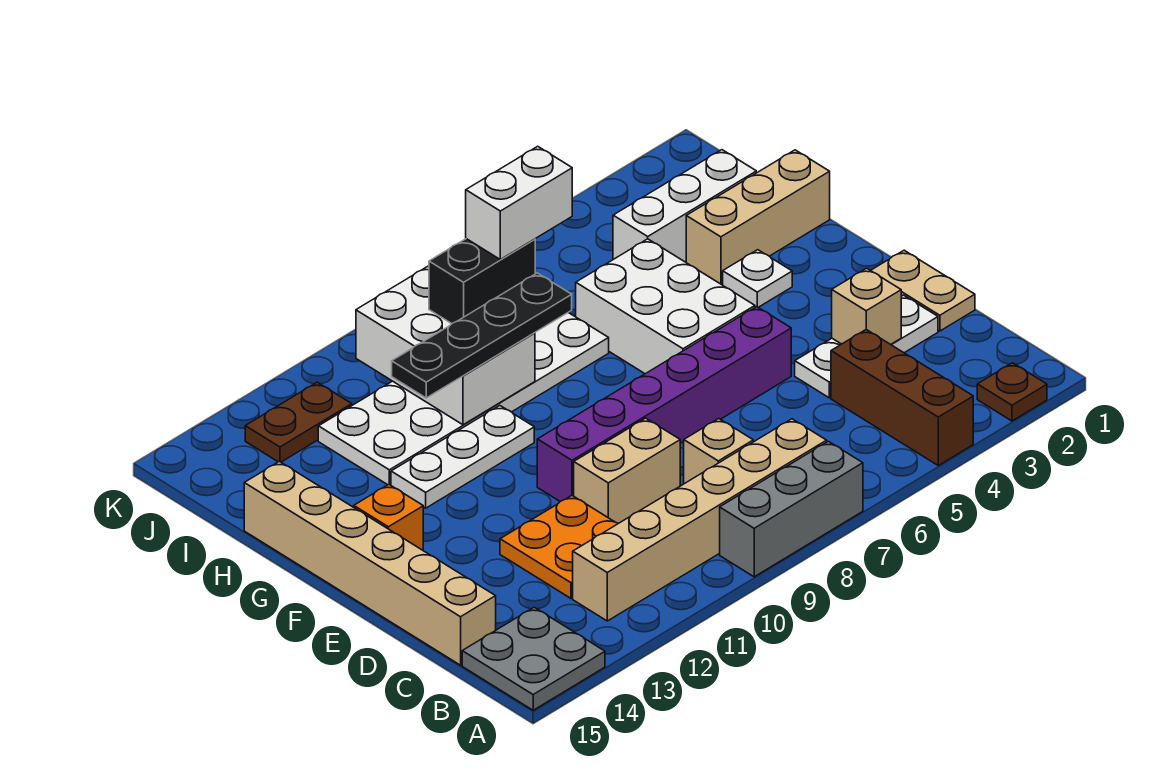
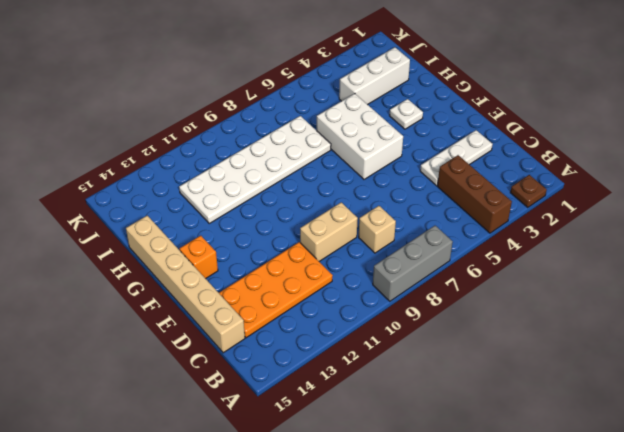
orange 2x4 plate [219,242,333,338] -> orange 2x2 plate [500,496,618,598]
none -> grey 2x2 plate [462,607,605,710]
none -> tan 1x6 brick [573,419,827,621]
none -> tan 1x2 plate [871,250,975,331]

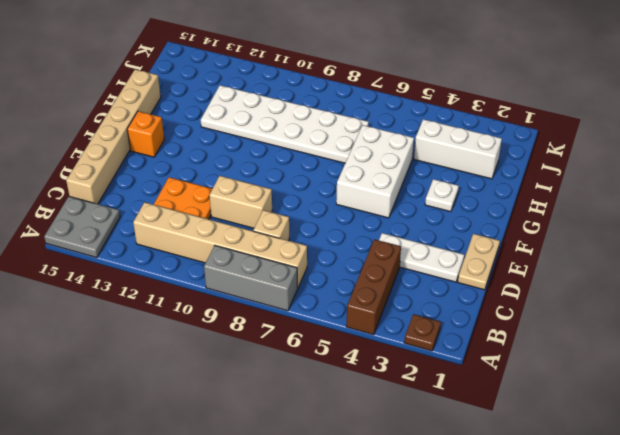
none -> purple 1x6 brick [537,307,791,502]
none -> white 1x3 plate [391,406,534,508]
none -> tan 1x3 brick [686,150,830,285]

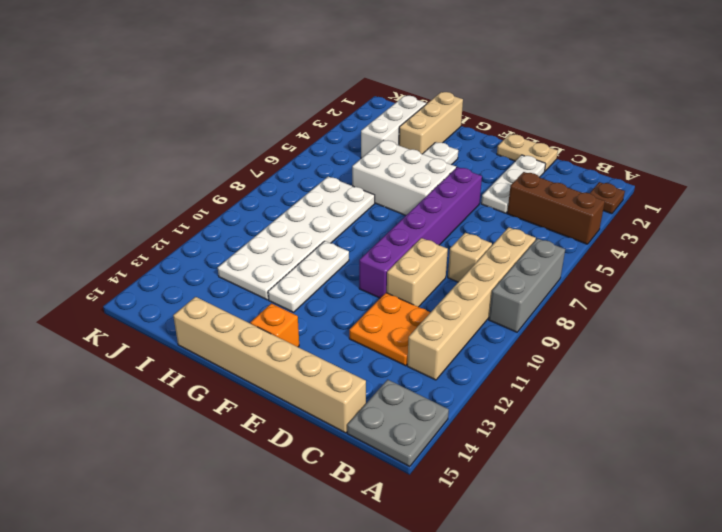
none -> brown 1x2 plate [245,382,352,462]
none -> tan 1x1 brick [832,268,901,344]
none -> white 2x3 brick [356,266,535,425]

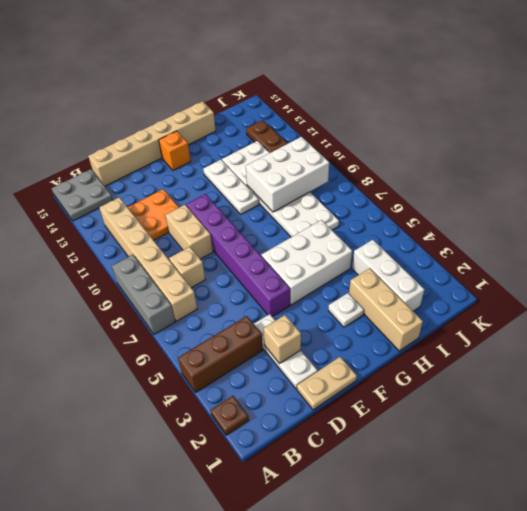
none -> black 1x4 plate [392,273,572,398]
none -> black 1x2 brick [429,239,535,324]
none -> white 1x2 brick [466,146,572,260]

